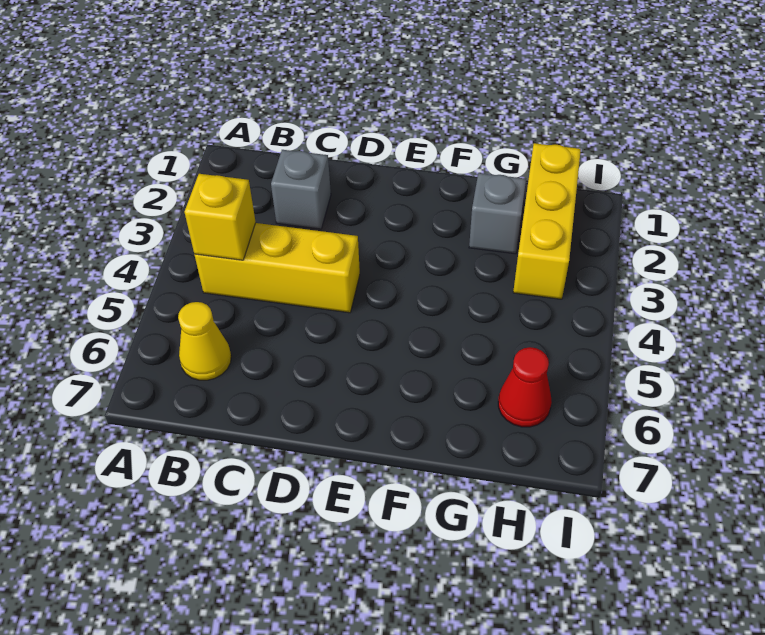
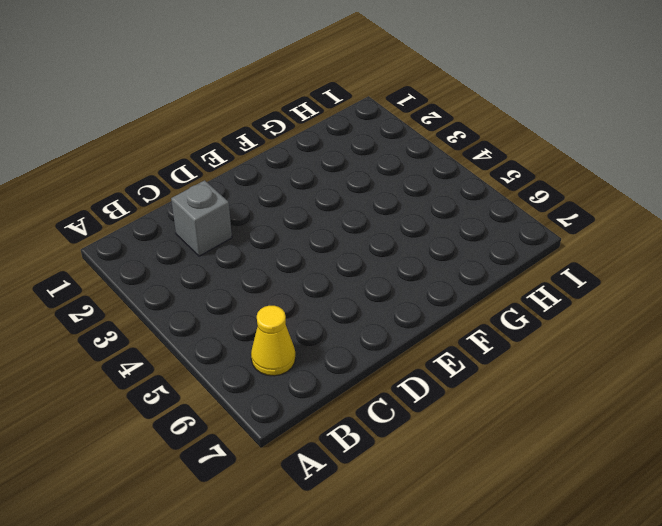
none -> yellow 1x3 brick [194,223,360,313]
none -> grey 1x1 brick [469,173,526,254]

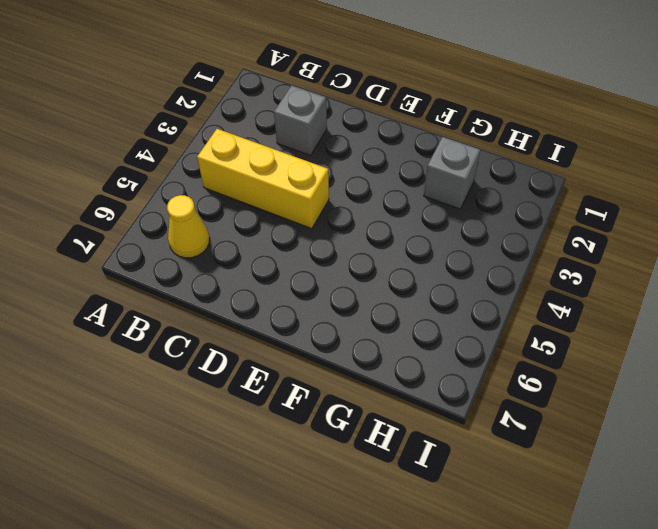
none -> yellow 1x3 brick [513,143,581,299]
none -> red 1x1 cone [498,347,552,427]

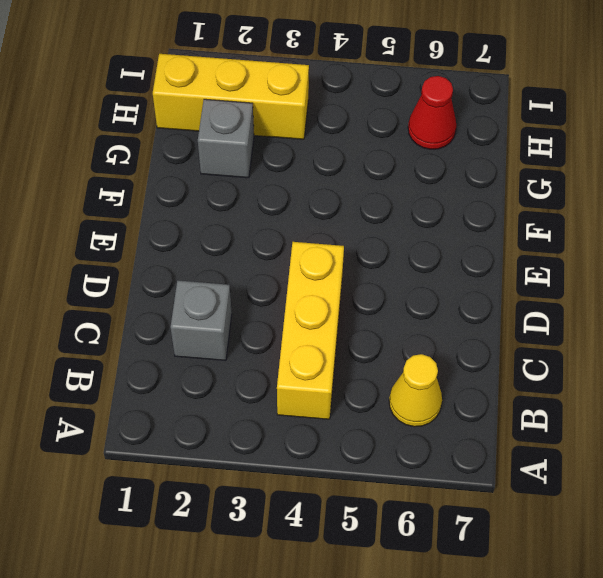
none -> yellow 1x1 brick [185,174,256,260]

